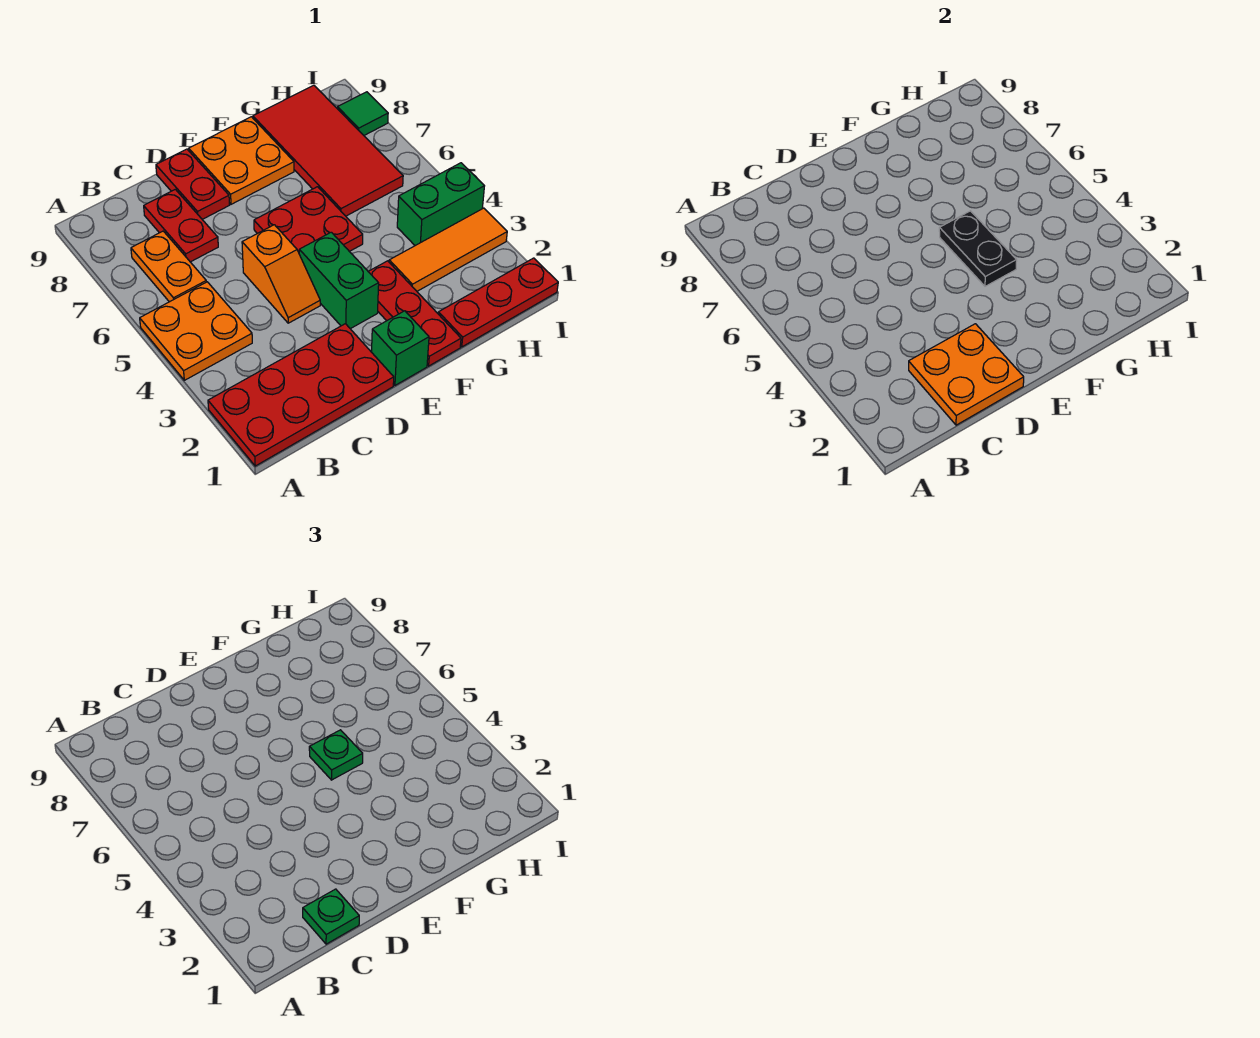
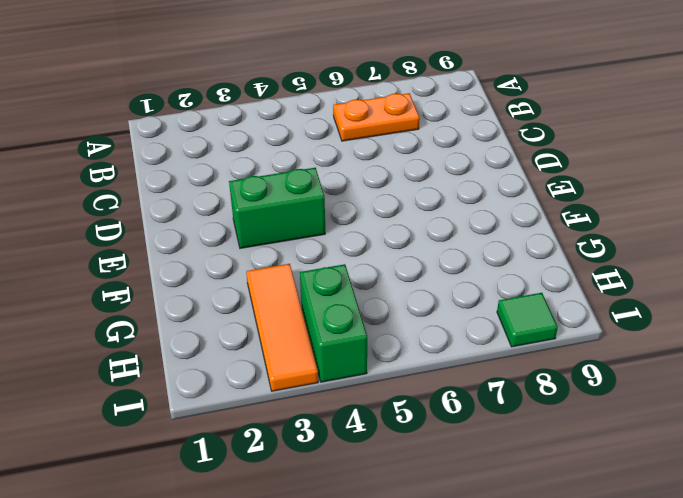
none -> red 2x4 plate [208,324,394,466]
none -> orange 2x2 plate [140,282,252,380]
none -> red 1x2 plate [144,189,218,262]

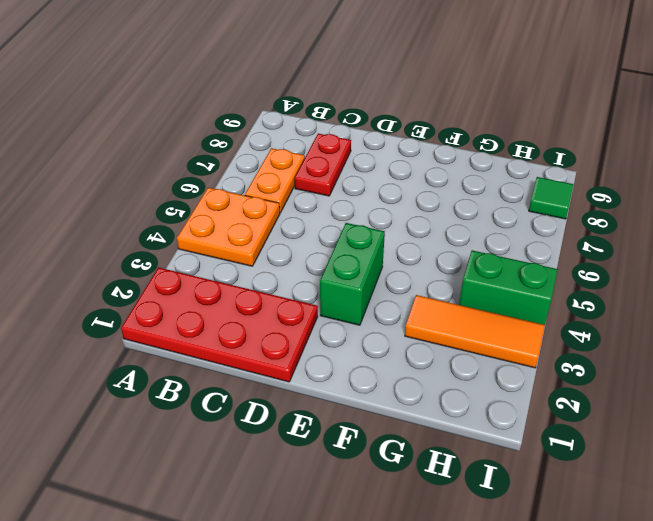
none -> orange 1x2 slope [242,225,320,323]
none -> red 1x2 plate [156,149,229,219]
none -> green 1x1 brick [372,311,429,385]

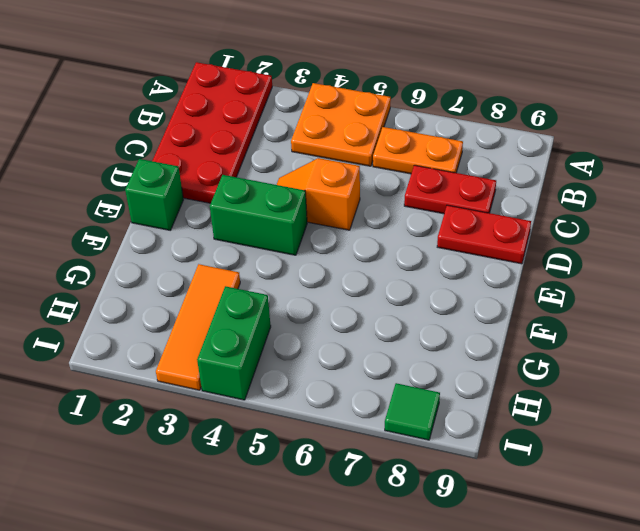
none -> red 2x2 plate [254,187,363,252]
none -> orange 2x2 plate [189,117,294,204]
none -> red 1x3 plate [368,261,461,366]

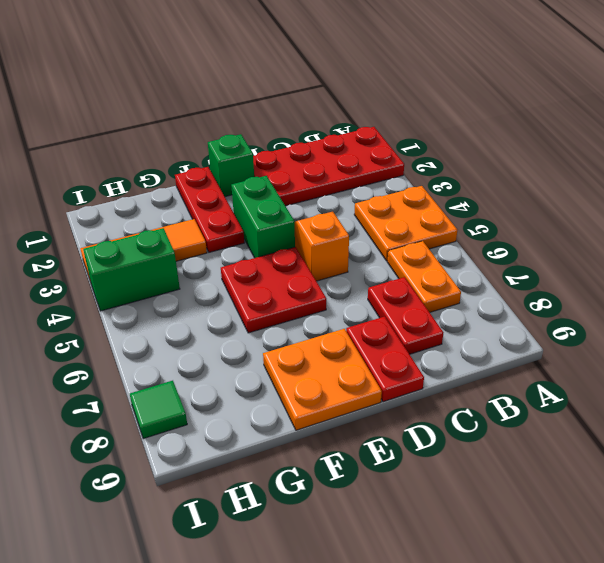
none -> red 1x3 plate [438,258,558,347]
none -> red 2x4 tile [253,85,403,216]
none -> orange 2x2 plate [909,324,1024,425]

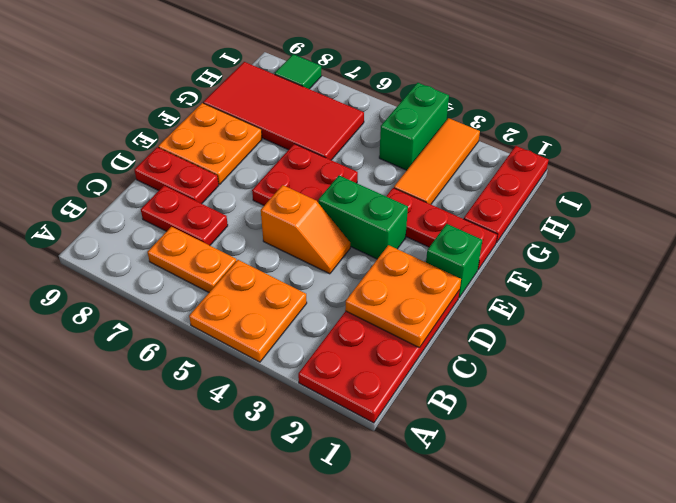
none -> black 1x2 plate [939,211,1017,286]
none -> green 1x1 plate [303,889,359,944]
none -> green 1x1 plate [309,730,363,780]

